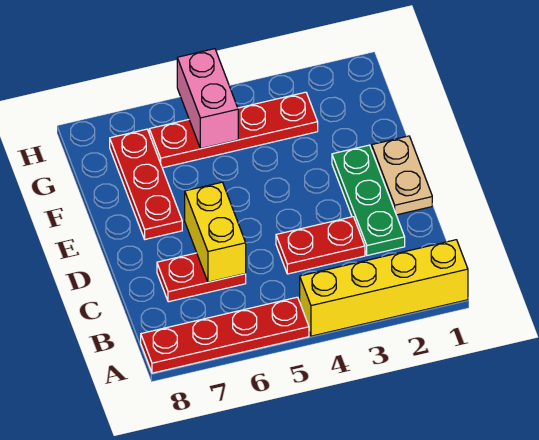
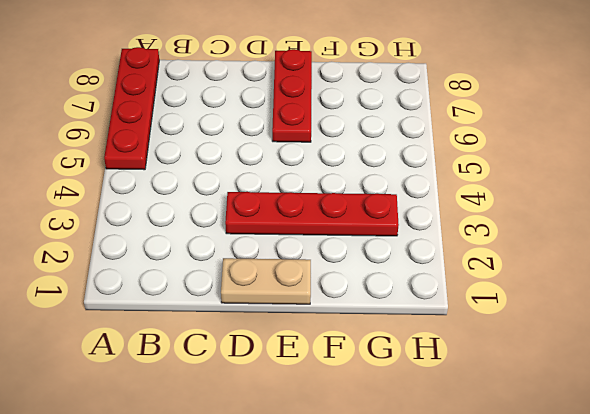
red 1x4 plate [225,192,399,236] -> red 1x4 plate turned to [149,92,318,168]
red 1x3 plate [272,49,312,142] -> red 1x3 plate turned to [110,129,182,239]
none -> yellow 1x4 brick [300,240,468,336]
none -> green 1x3 plate [332,145,405,255]

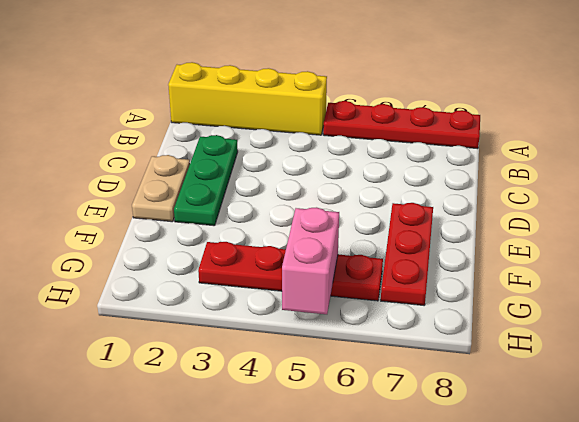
none -> red 1x2 plate [276,217,365,274]
none -> red 1x2 plate [157,253,246,302]

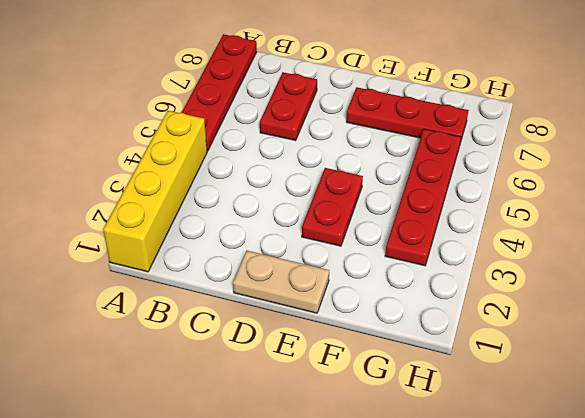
red 1x2 plate [302,168,363,246] -> red 1x2 plate moved to [276,217,365,274]
none -> green 1x3 plate [332,145,405,255]
none -> yellow 1x2 brick [185,182,246,282]

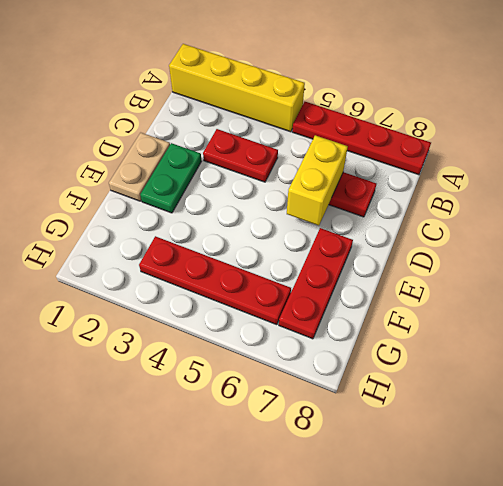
green 1x2 plate [140,143,202,213] -> green 1x3 plate [332,145,405,255]
none -> pink 1x2 brick [177,49,238,149]

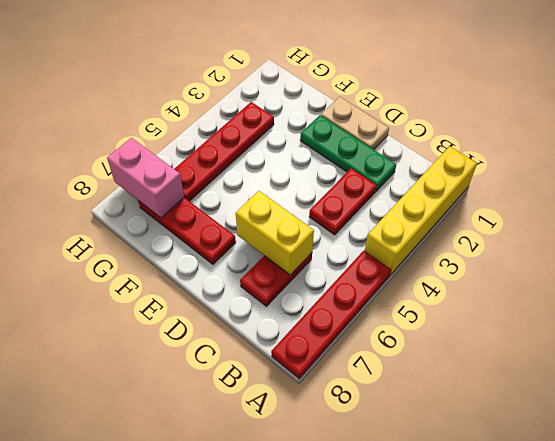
pink 1x2 brick [107,138,184,218] -> pink 1x2 brick moved to [177,49,238,149]

